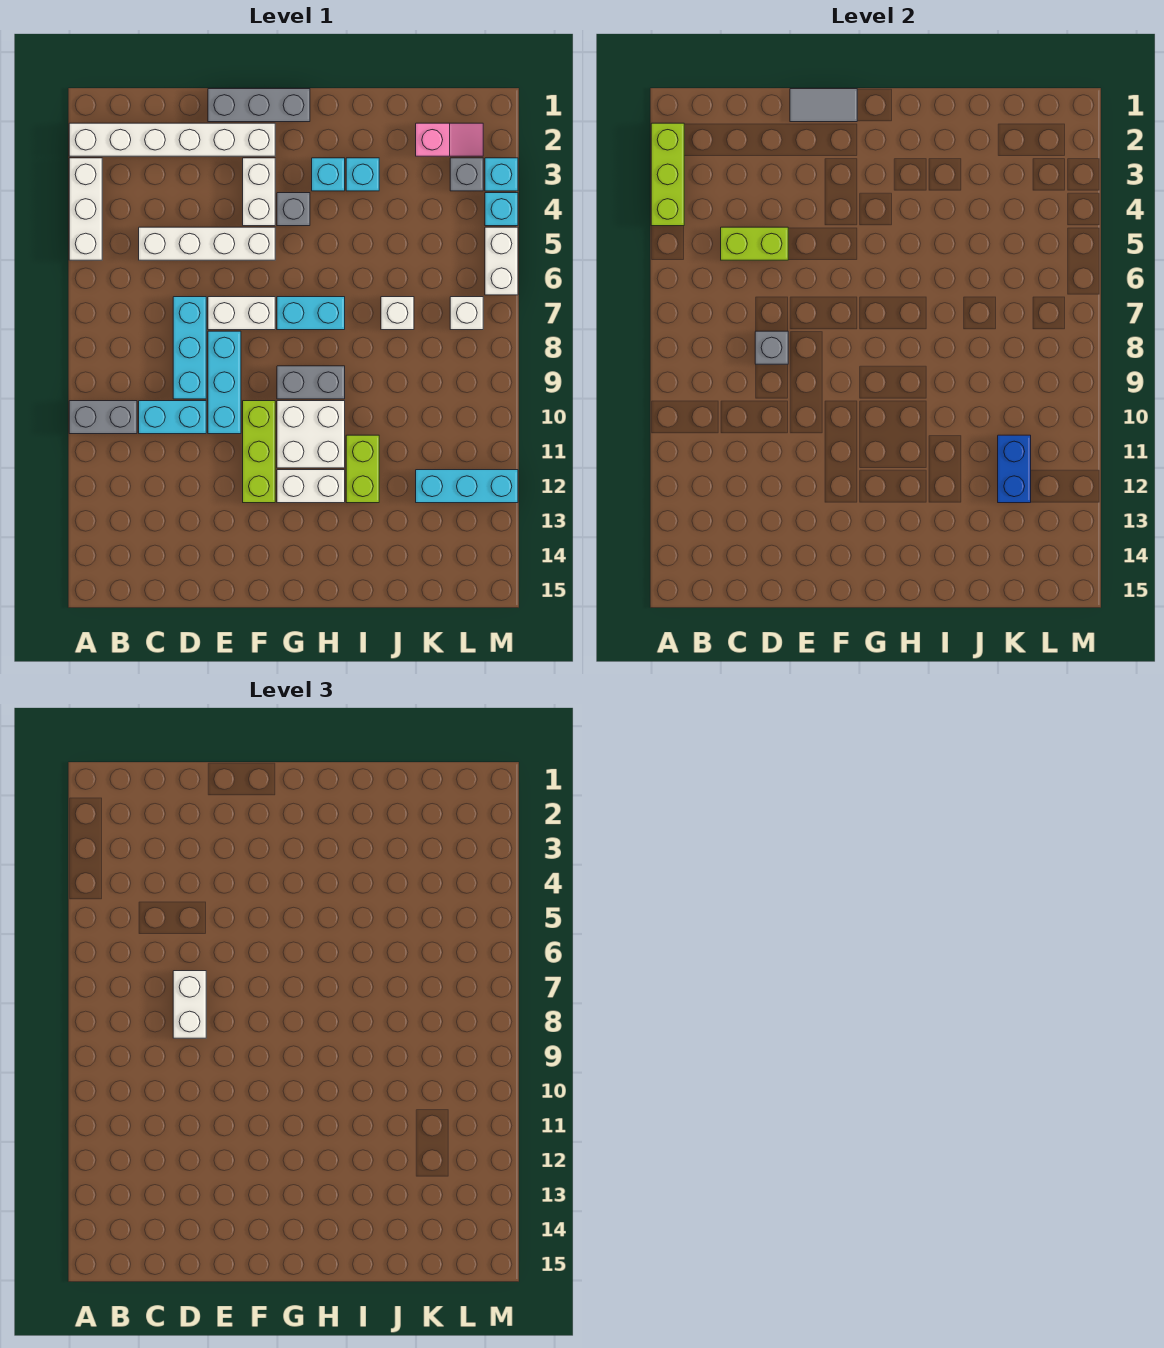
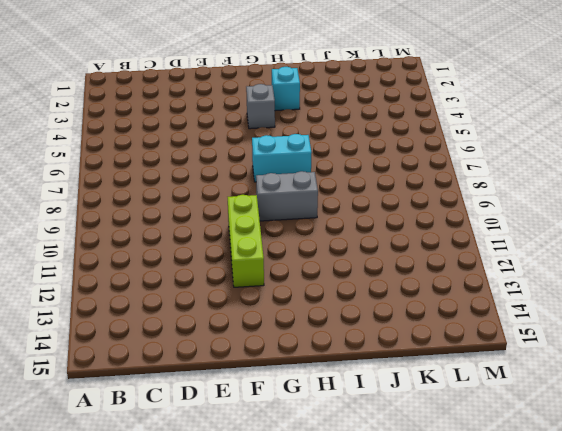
none -> white 1x6 brick [69,123,275,156]
none -> white 1x3 brick [69,158,102,260]
none -> grey 1x2 brick [69,401,137,434]
none -> white 1x4 brick [139,227,275,260]

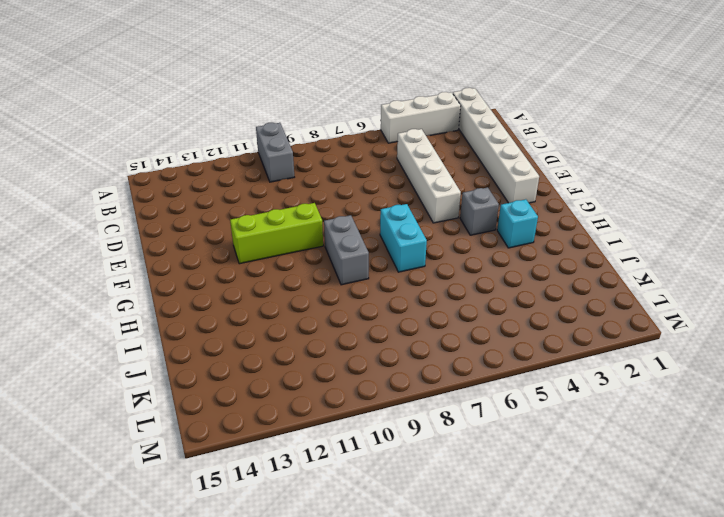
none -> cyan 1x2 brick [139,401,206,434]
none -> cyan 1x3 brick [173,297,206,399]
none -> grey 1x3 brick [208,89,310,122]
none -> white 1x2 brick [208,297,275,330]

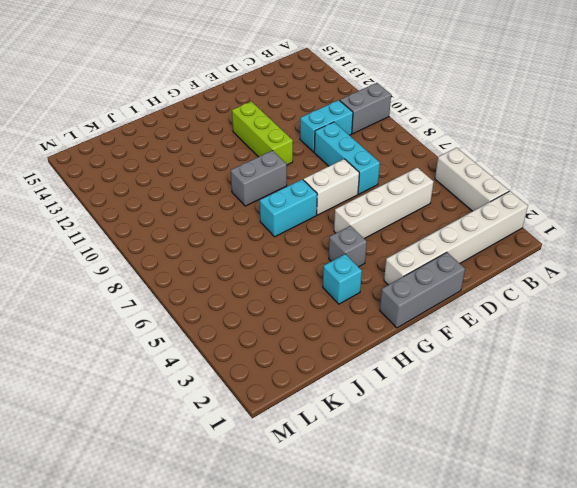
none -> cyan 1x3 brick [208,331,241,434]
none -> white 1x2 brick [243,158,275,226]
none -> white 2x2 brick [277,401,345,468]
none -> white 1x2 brick [277,470,345,503]

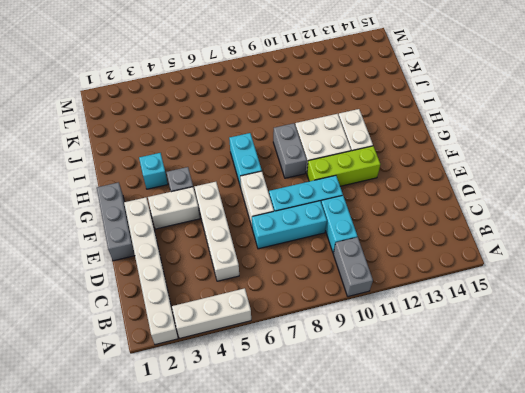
none -> cyan 1x1 brick [346,158,379,191]
none -> lime 1x2 brick [346,435,379,503]
none -> white 1x1 brick [381,297,414,330]
none -> pink 1x2 slope [416,123,483,156]

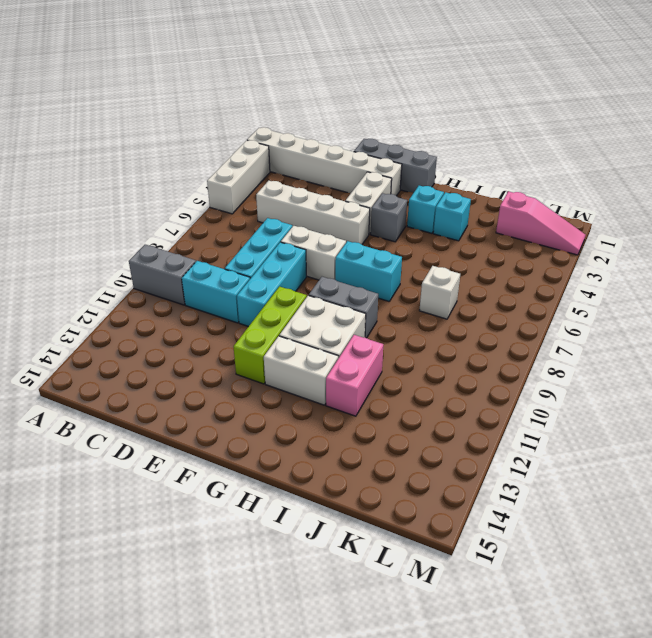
pink 1x2 brick [326,335,383,416] -> lime 1x2 brick [346,435,379,503]
pink 1x3 slope [496,191,585,255] -> pink 1x2 slope [416,123,483,156]
none -> cyan 1x3 brick [416,470,518,503]
none -> grey 1x1 brick [450,158,483,191]
none -> white 1x1 brick [450,297,483,330]
none -> cyan 1x1 brick [485,158,518,191]

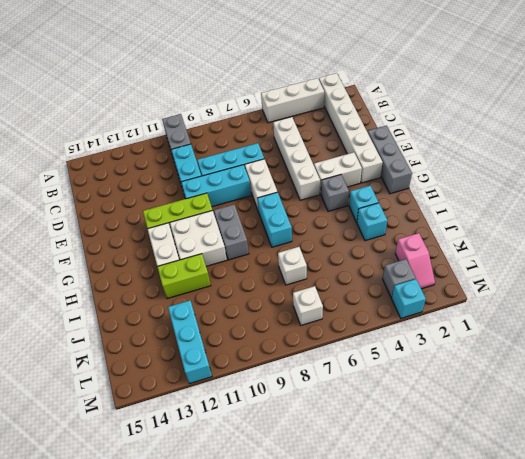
none -> cyan 1x1 brick [485,193,518,226]
none -> white 1x2 brick [485,227,518,295]
none -> lime 1x3 brick [651,123,684,226]
none -> lime 1x2 brick [721,227,788,260]

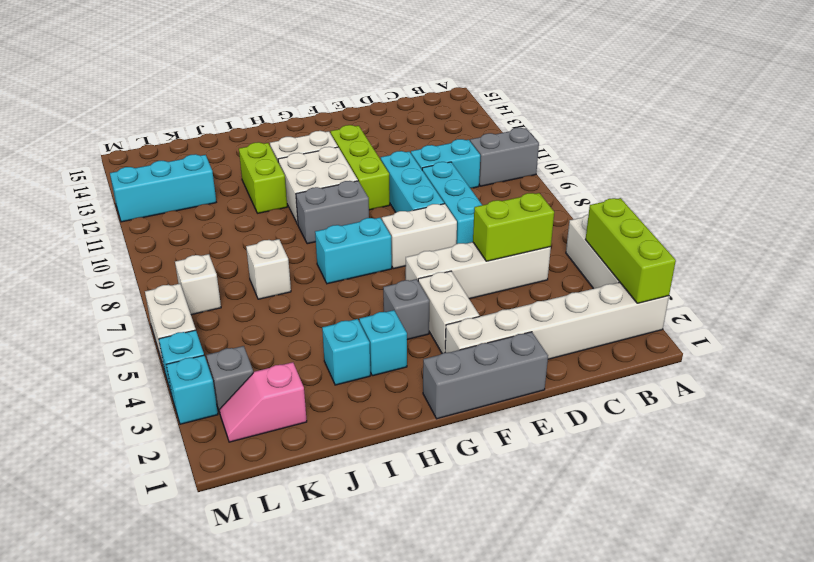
none -> grey 1x1 brick [755,331,788,364]
none -> grey 1x2 tile [790,89,857,122]
none -> blue 1x2 brick [998,435,1031,503]
none -> white 1x2 brick [173,971,206,1038]

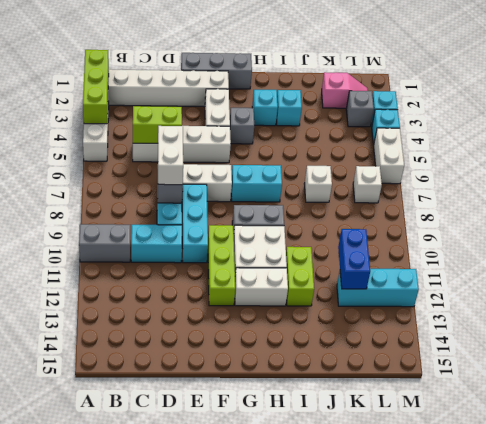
none -> grey 1x2 tile [790,89,857,122]

